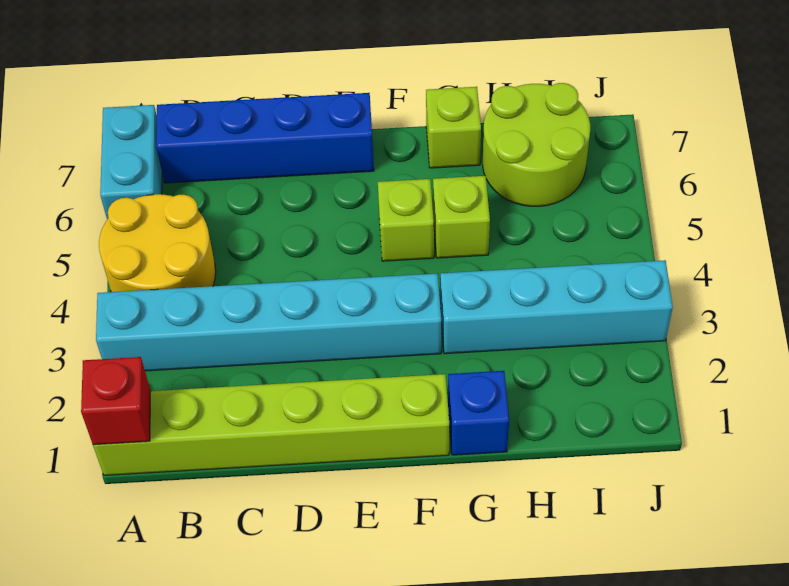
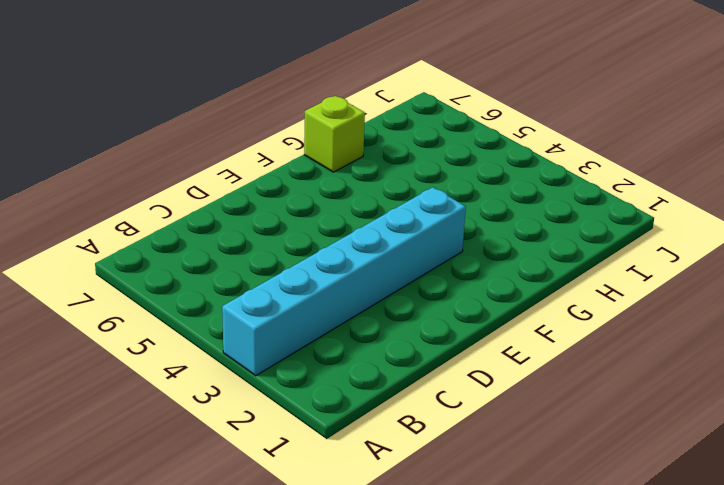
none -> lime 1x6 brick [93,374,449,475]
none -> yellow 2x2 round brick [99,194,216,292]
none -> cyan 1x2 brick [100,105,162,219]

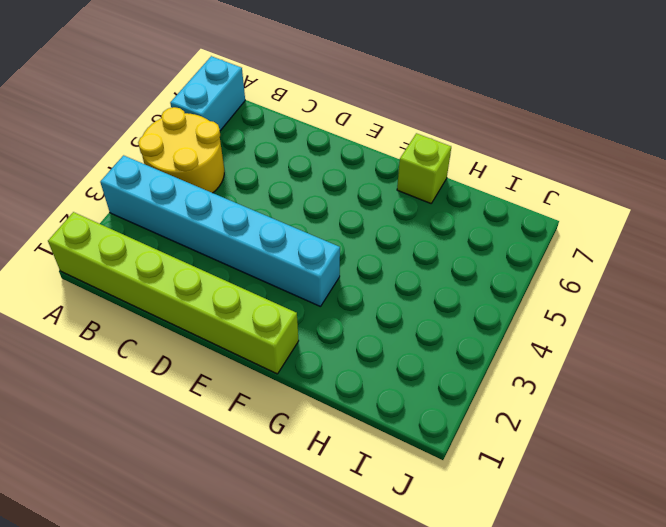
none -> blue 1x4 brick [156,93,374,183]
none -> lime 1x1 brick [378,179,434,261]
none -> blue 1x1 brick [448,371,509,455]

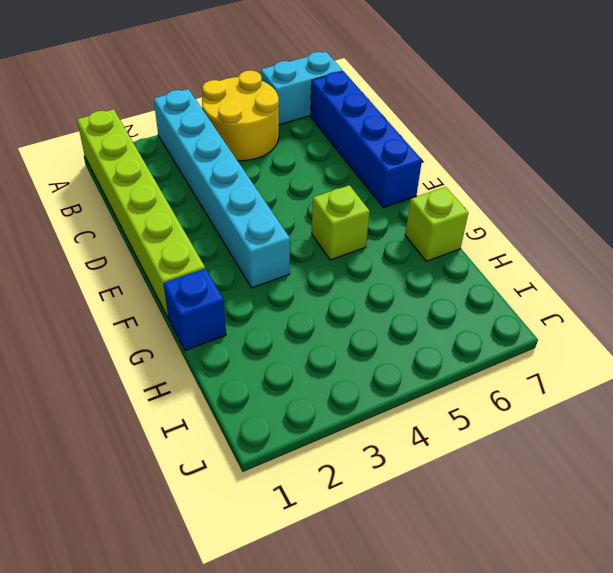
none -> cyan 1x4 brick [440,260,673,354]
none -> lime 1x1 brick [433,176,490,258]
none -> lime 2x2 round brick [483,83,590,206]

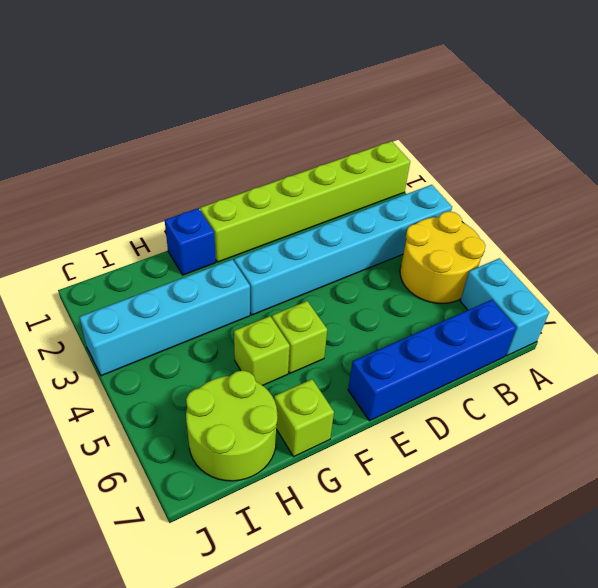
none -> red 1x1 brick [81,357,151,445]

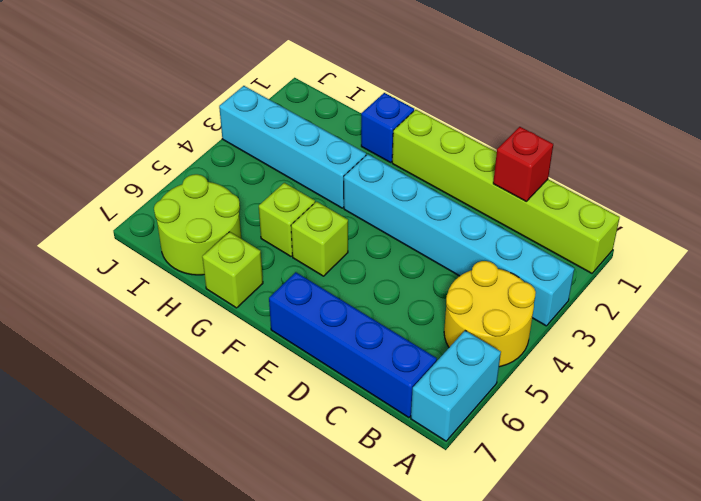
red 1x1 brick [493,127,553,201] -> red 1x1 brick moved to [81,357,151,445]

